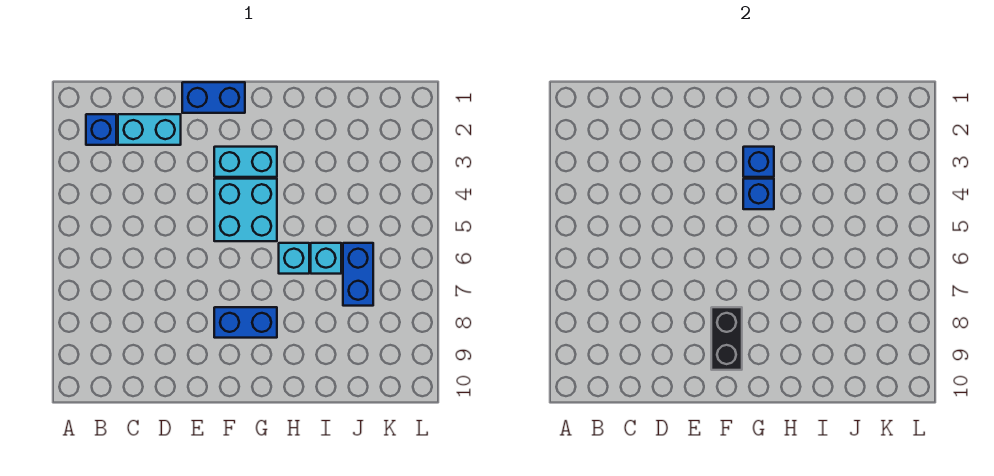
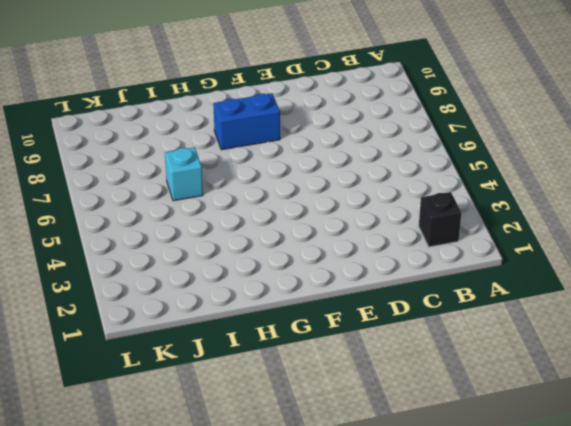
black 1x1 brick [419,192,461,247] -> blue 1x1 brick [86,114,116,145]
none -> cyan 1x2 brick [118,114,181,145]
none -> blue 1x2 brick [182,82,245,113]
none -> cyan 1x2 brick [214,147,277,177]

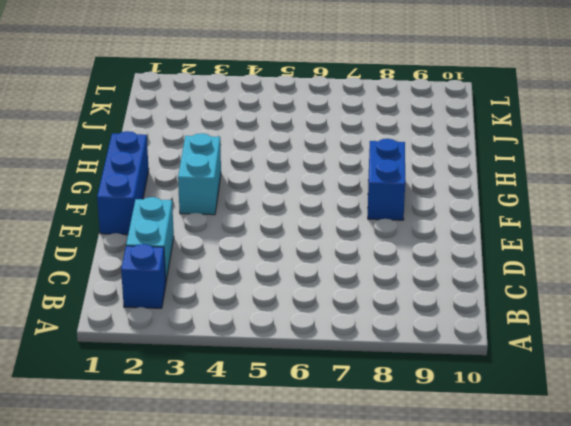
blue 1x3 brick [97,131,149,235] -> blue 1x2 brick [182,82,245,113]
none -> cyan 2x2 brick [214,179,277,241]
none -> cyan 1x1 brick [279,243,309,274]
none -> cyan 1x1 brick [311,243,341,274]

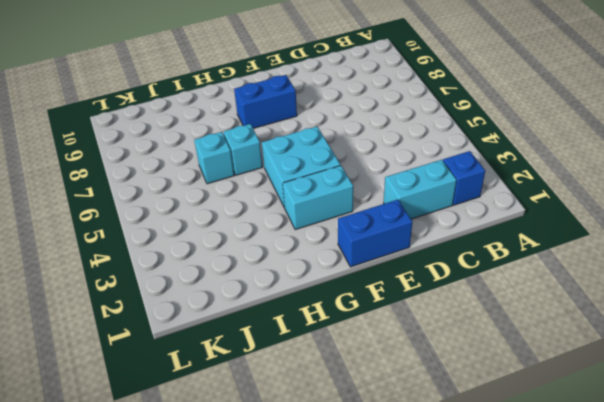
none -> blue 1x2 brick [343,243,373,306]
none -> black 1x2 brick [711,307,742,370]
none -> blue 1x1 brick [743,147,774,177]

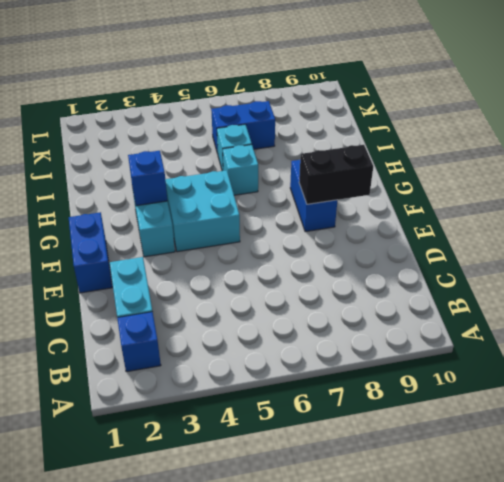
none -> blue 1x1 brick [743,179,774,209]

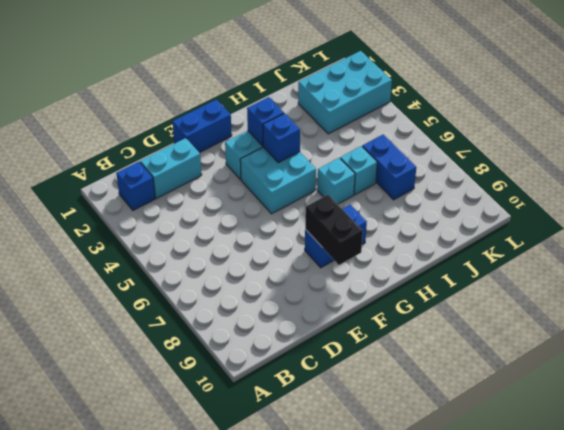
cyan 2x3 brick [298,51,392,134] -> none

